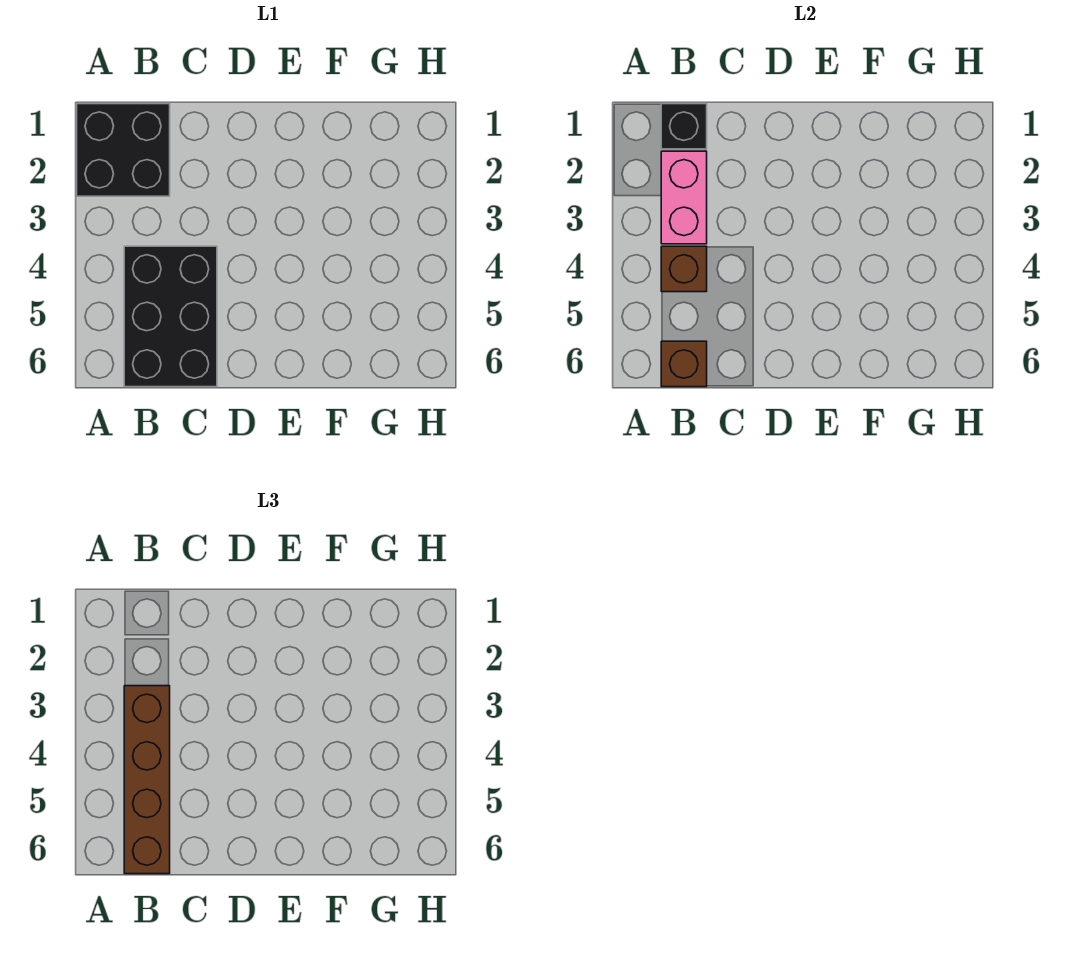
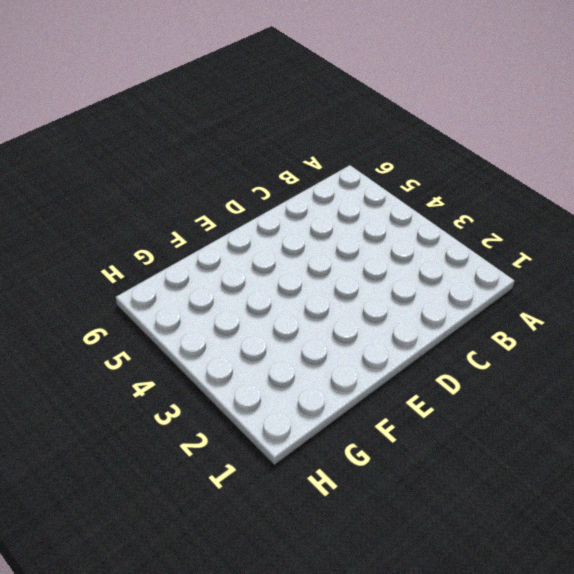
none -> black 2x2 brick [77,104,170,196]
none -> black 2x3 brick [124,246,217,387]

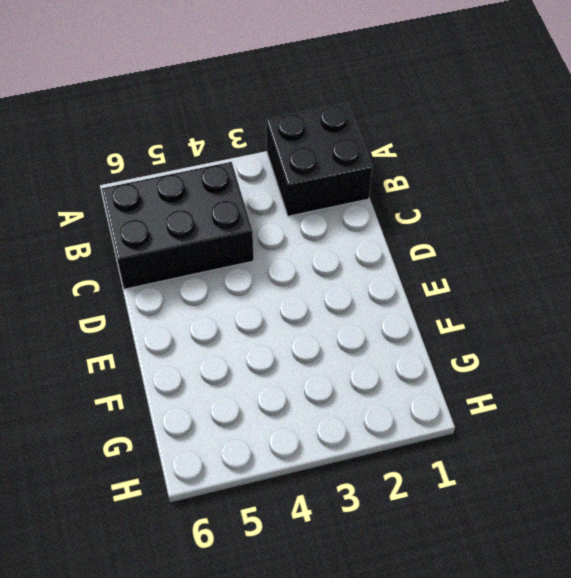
none -> black 1x1 brick [661,104,707,149]
none -> pink 1x2 brick [661,151,707,244]

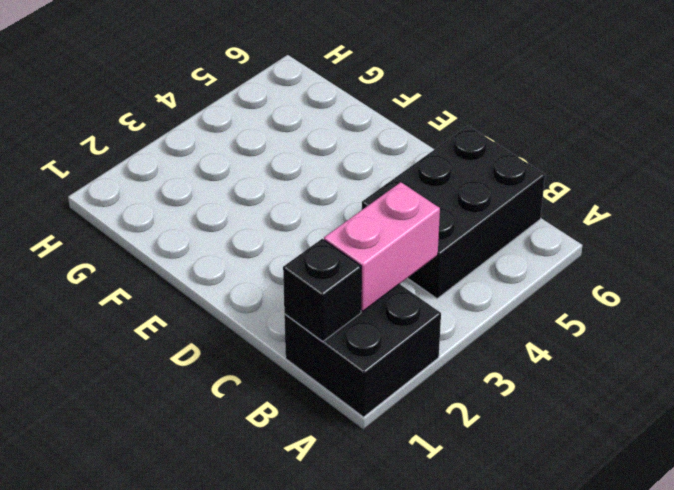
none -> brown 1x1 brick [661,246,707,292]
none -> brown 1x1 brick [661,341,707,387]

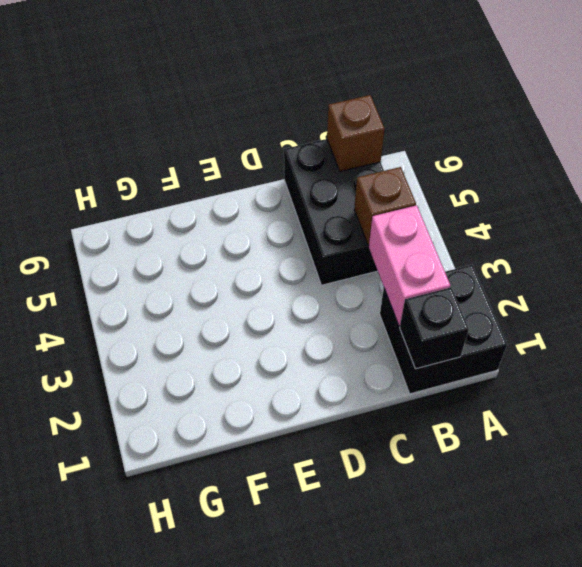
none -> brown 1x4 brick [124,686,170,874]

